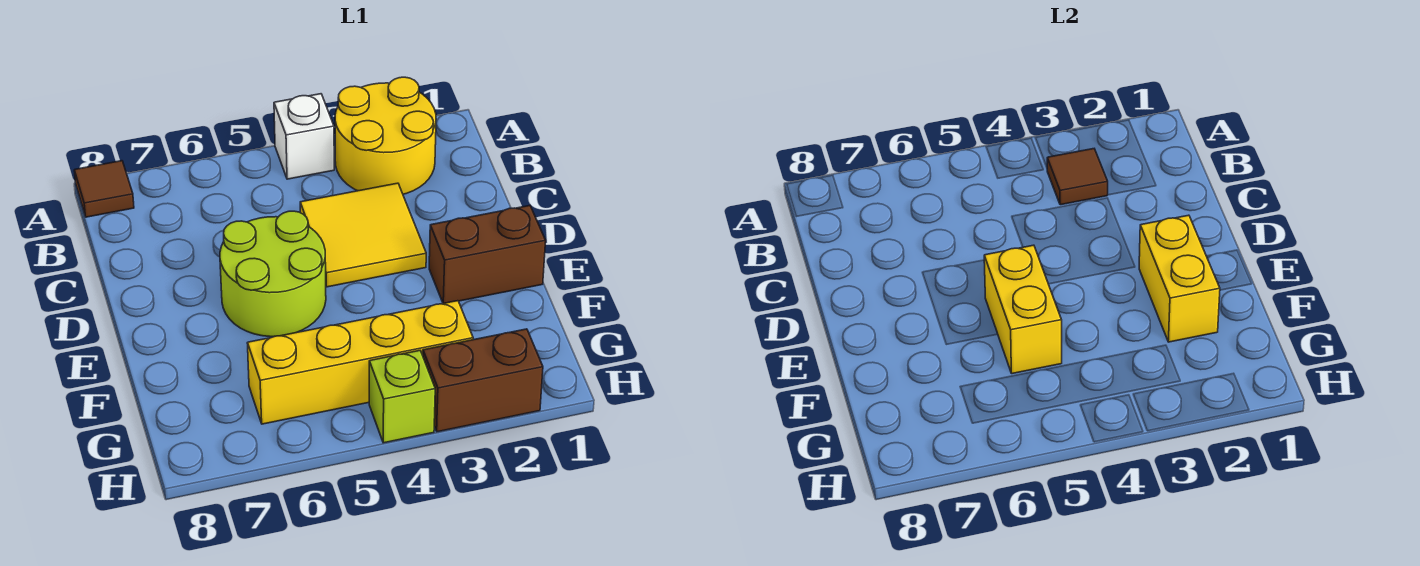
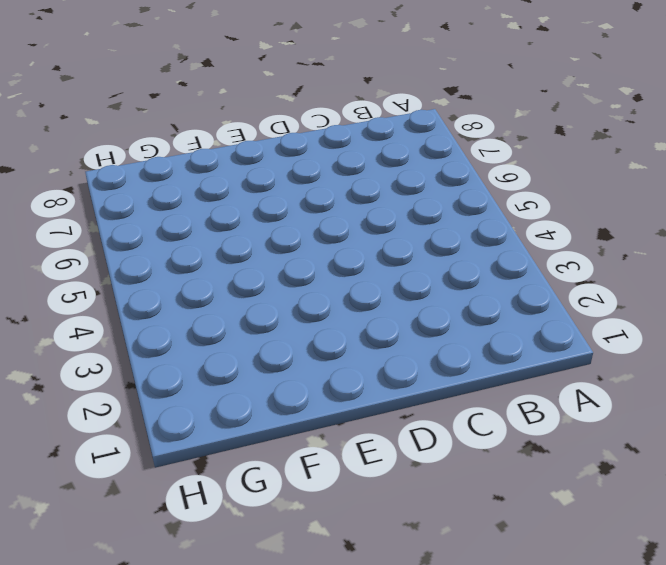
none -> yellow 2x2 round brick [335,77,436,194]
none -> white 1x1 brick [274,94,334,179]
none -> brown 1x1 tile [74,161,134,217]

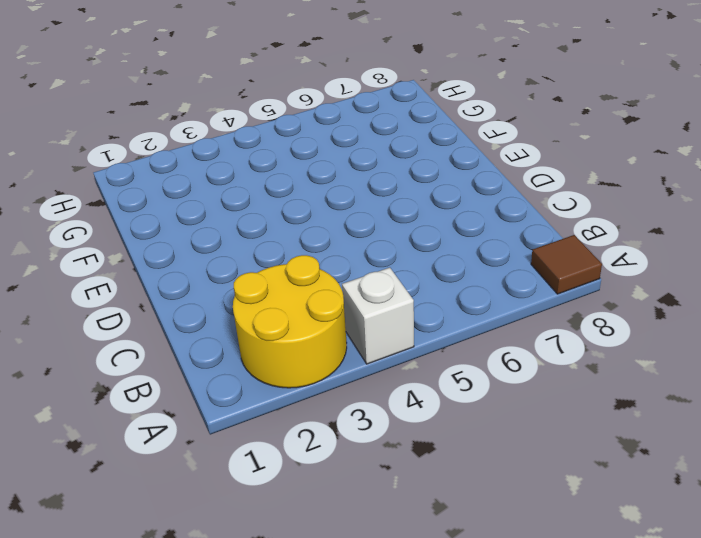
none -> yellow 2x2 tile [300,183,426,287]
none -> lime 2x2 round brick [220,211,326,337]
none -> brown 1x2 brick [429,206,546,303]

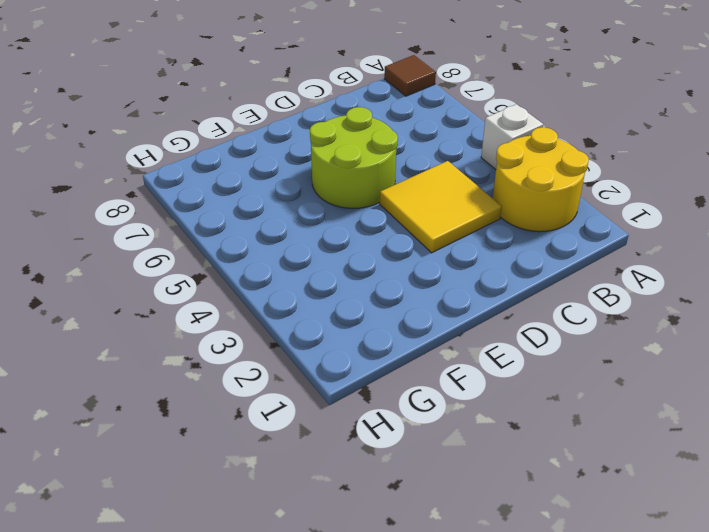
none -> brown 1x2 brick [429,206,546,303]
none -> yellow 1x4 brick [247,301,473,424]
none -> brown 1x2 brick [423,329,543,432]

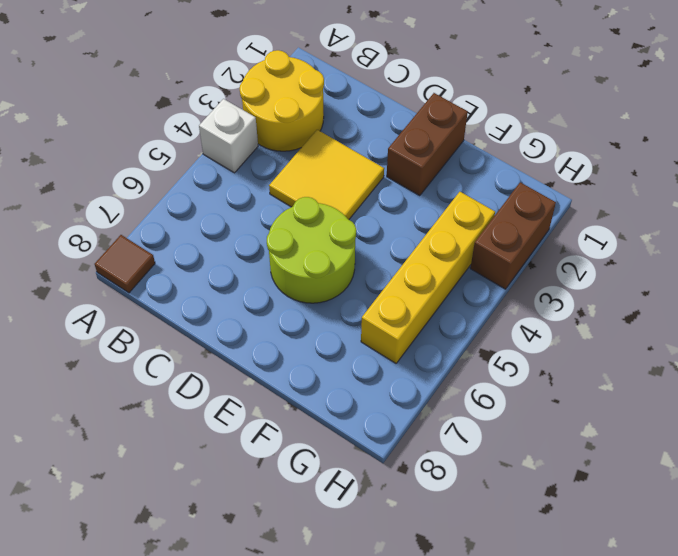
none -> lime 1x1 brick [369,351,435,443]
none -> brown 1x1 tile [1047,149,1108,205]
none -> yellow 1x2 brick [1139,215,1220,342]

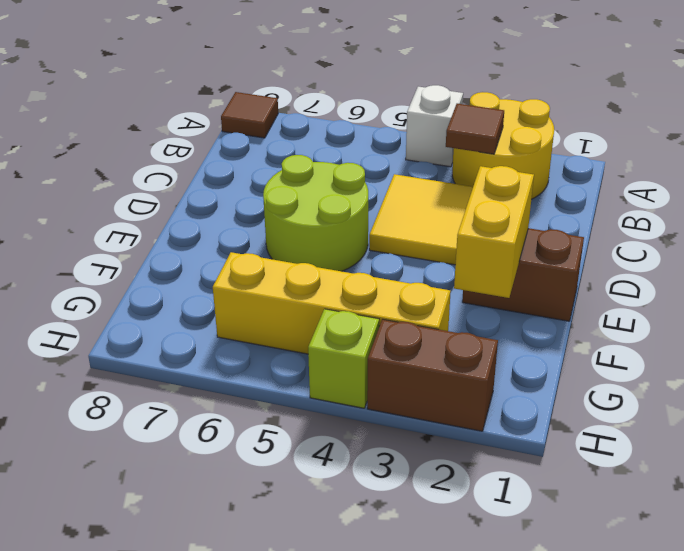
none -> yellow 1x2 brick [984,245,1062,374]

